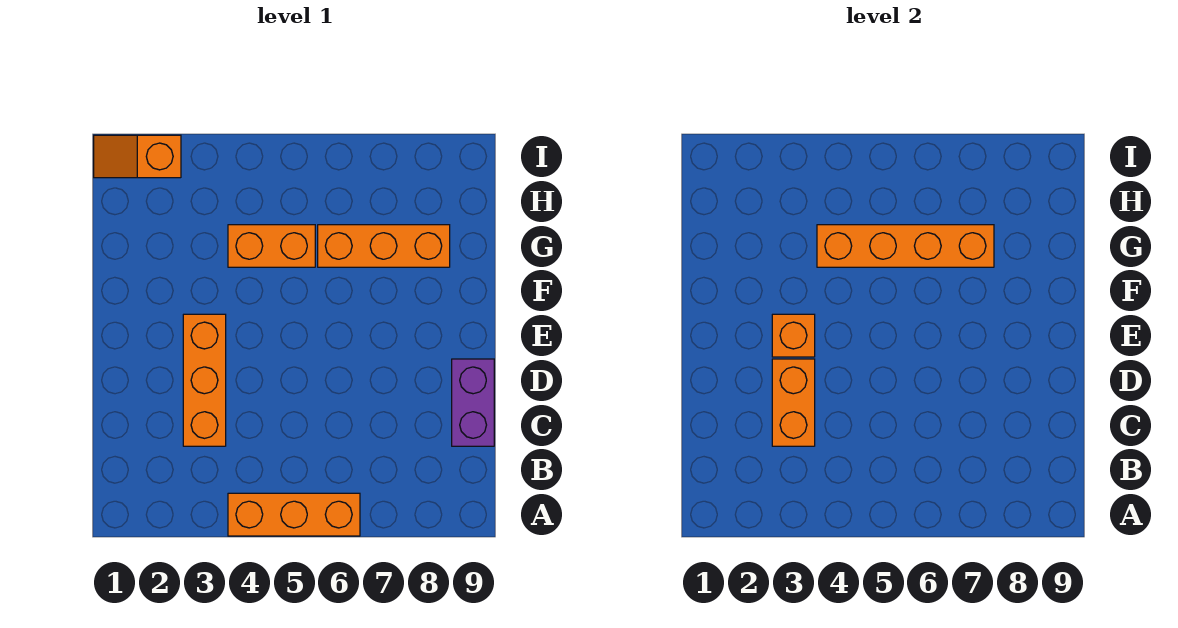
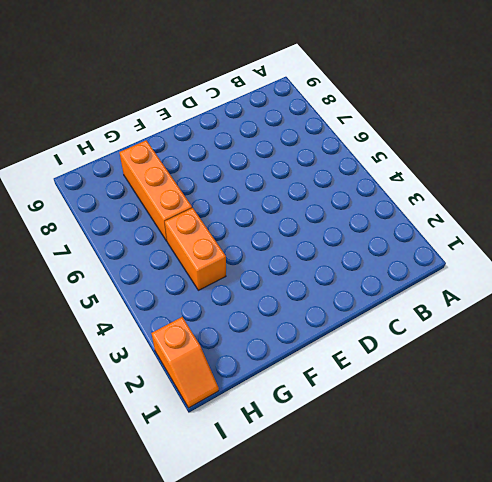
none -> orange 1x3 brick [228,493,360,536]
none -> orange 1x3 brick [183,314,226,446]

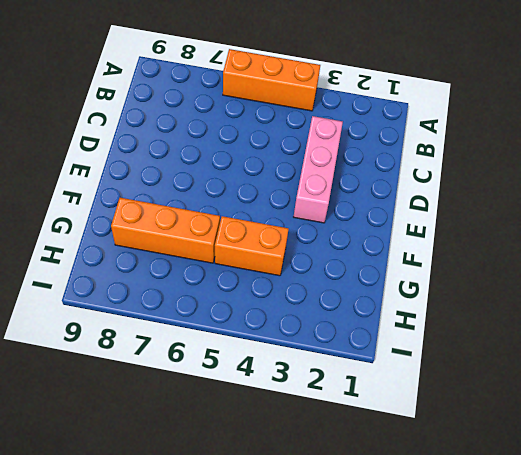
pink 1x3 brick [294,116,343,223] -> orange 1x3 brick [183,314,226,446]
none -> purple 1x2 brick [452,359,494,446]
none -> orange 1x2 slope [94,135,181,178]

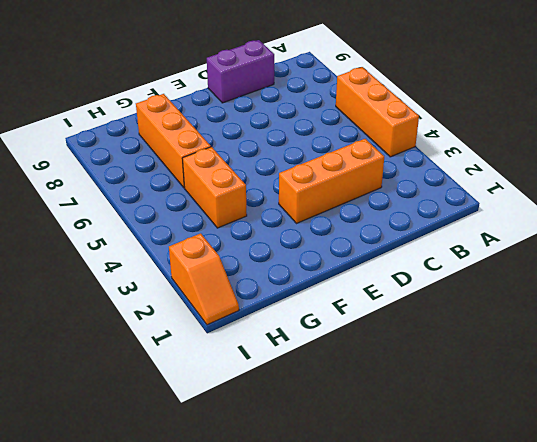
none -> orange 1x2 brick [772,359,815,446]
none -> orange 1x1 brick [772,314,815,357]

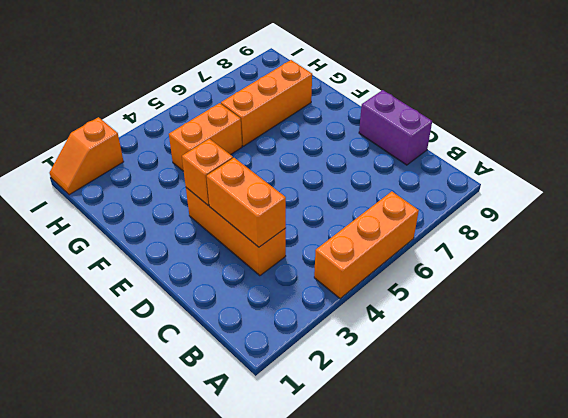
none -> orange 1x4 brick [817,225,994,267]

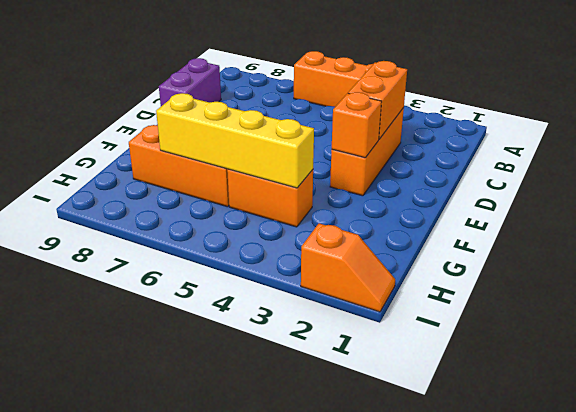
yellow 1x4 brick [156,93,314,188] -> orange 1x4 brick [817,225,994,267]

